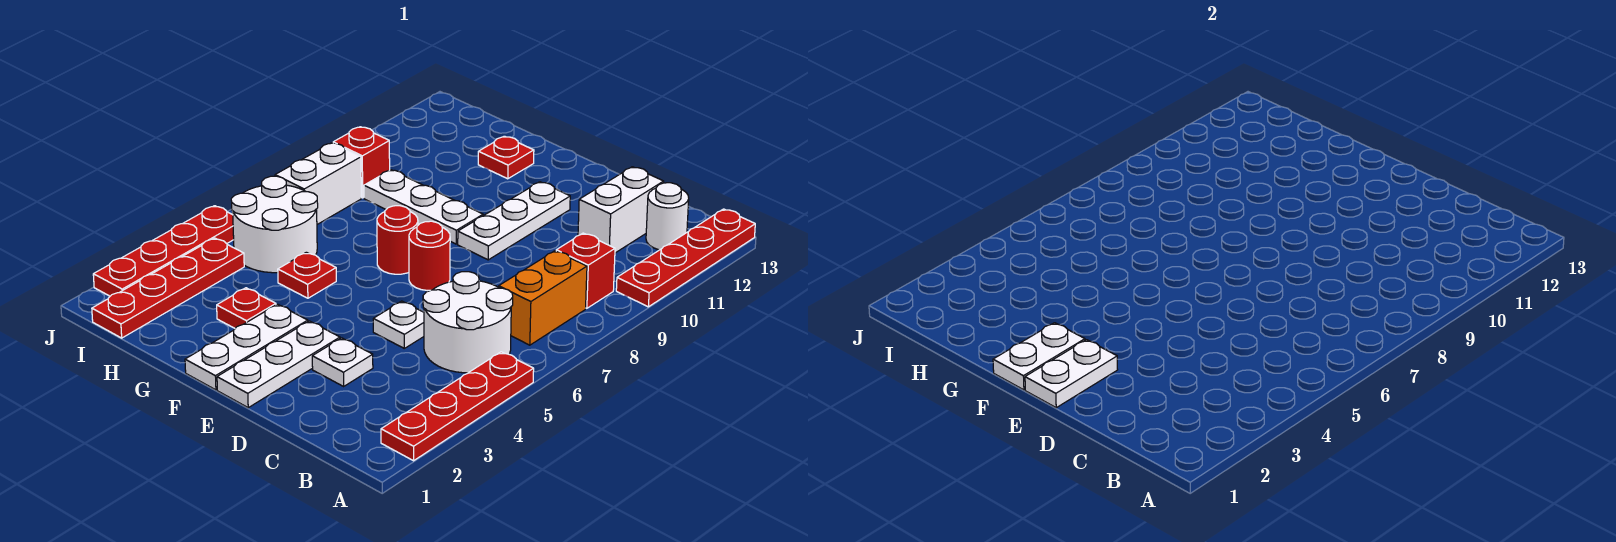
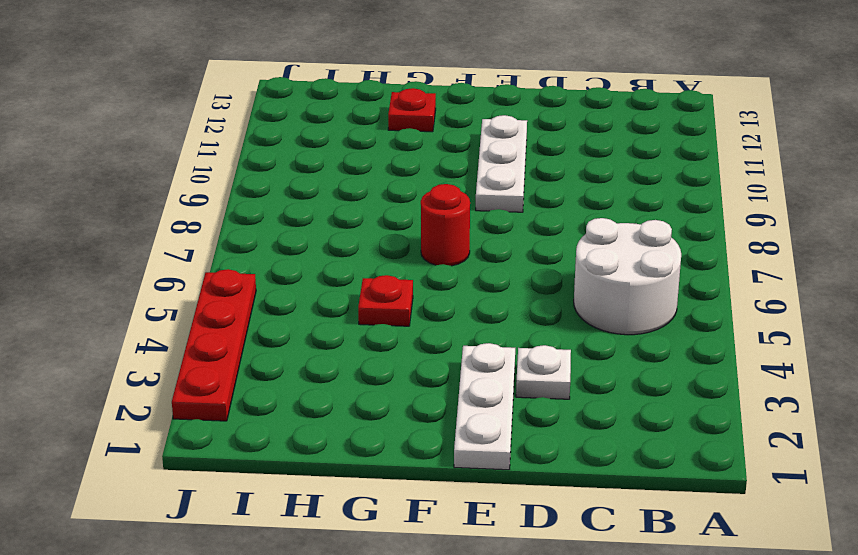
none -> red 1x4 plate [381,352,534,461]
none -> red 1x4 plate [616,209,755,307]
none -> orange 1x2 brick [499,251,587,345]

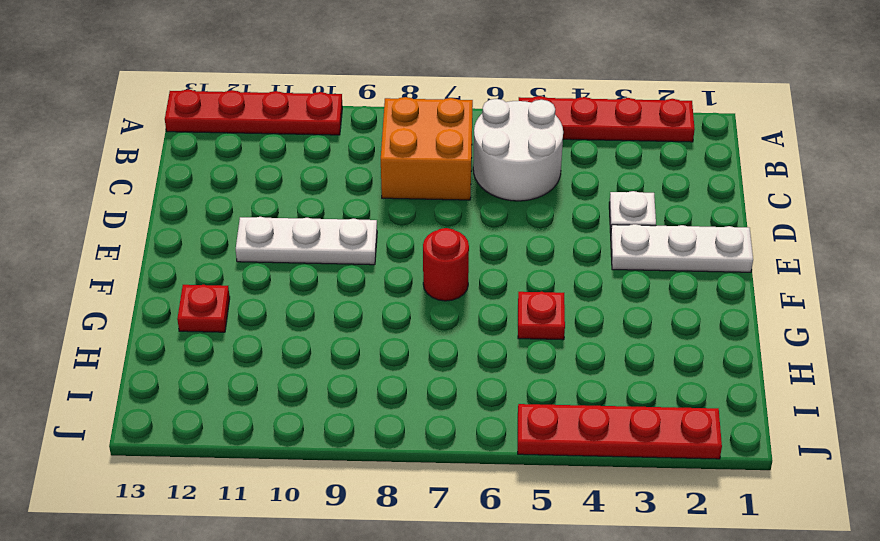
orange 2x2 brick [381,97,473,200] -> orange 1x2 brick [499,251,587,345]
none -> red 1x1 brick [556,233,615,308]
none -> white 1x1 round brick [646,183,689,250]
none -> white 1x2 brick [578,167,664,253]

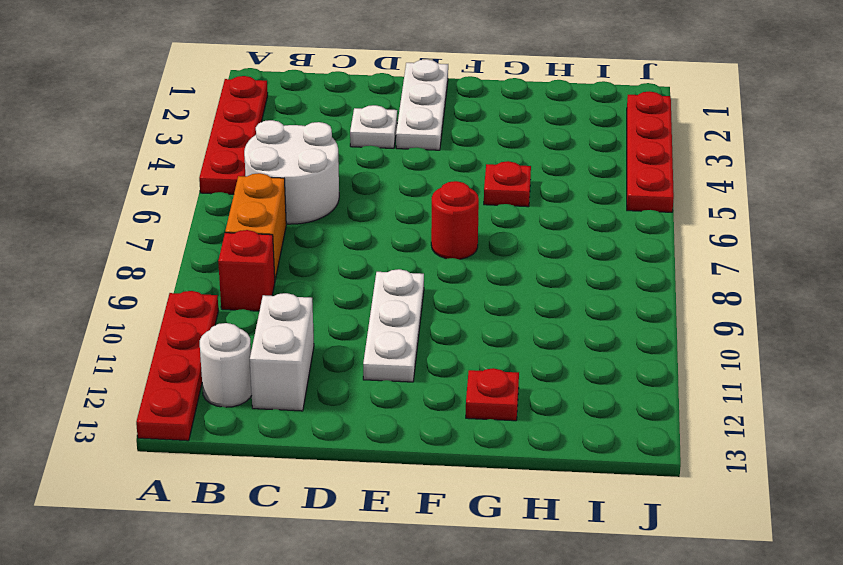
none -> white 1x1 plate [373,301,424,348]
none -> red 1x1 round brick [409,221,450,291]
none -> white 1x3 plate [185,304,308,390]

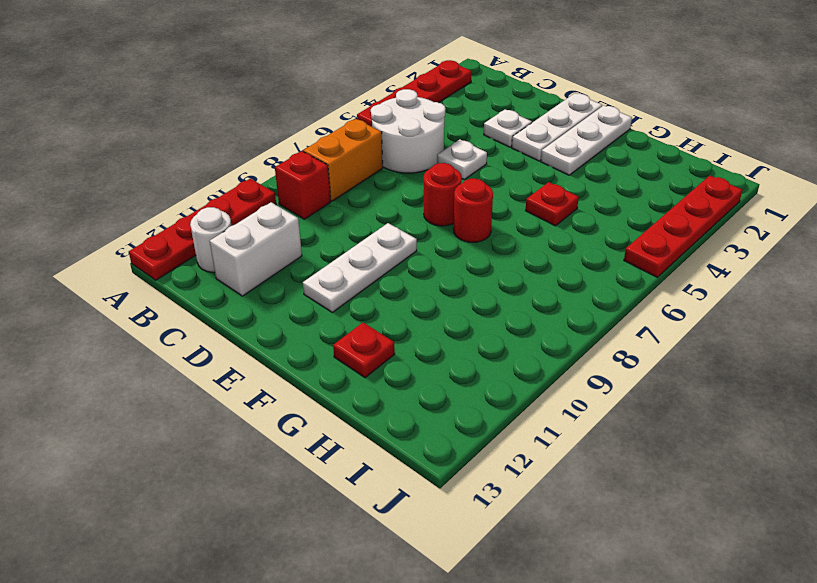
none -> white 1x3 plate [364,170,483,244]
none -> red 1x1 plate [217,288,276,328]
none -> white 2x2 round brick [231,176,318,273]

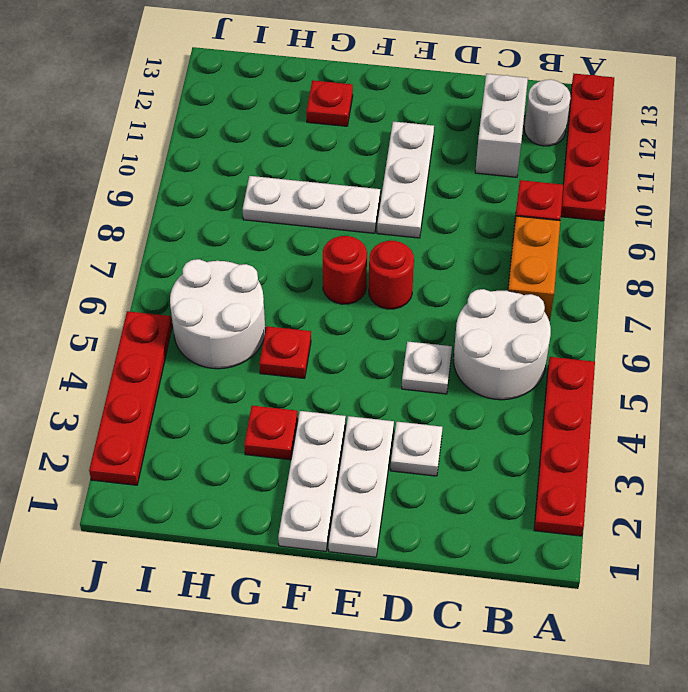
none -> red 1x4 plate [92,238,244,338]
none -> white 1x2 brick [275,143,361,224]
none -> red 1x1 brick [333,127,390,198]

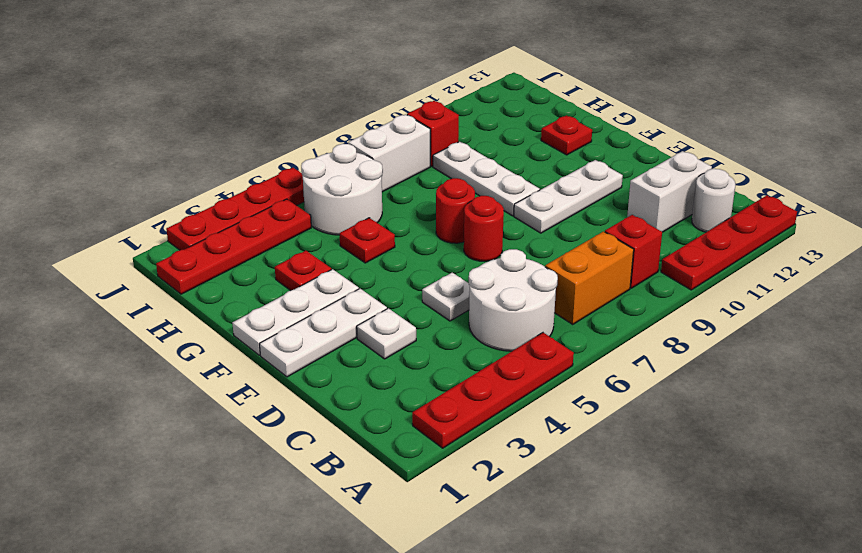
none -> white 1x2 plate [1025,340,1118,408]
none -> white 1x2 plate [993,323,1085,390]

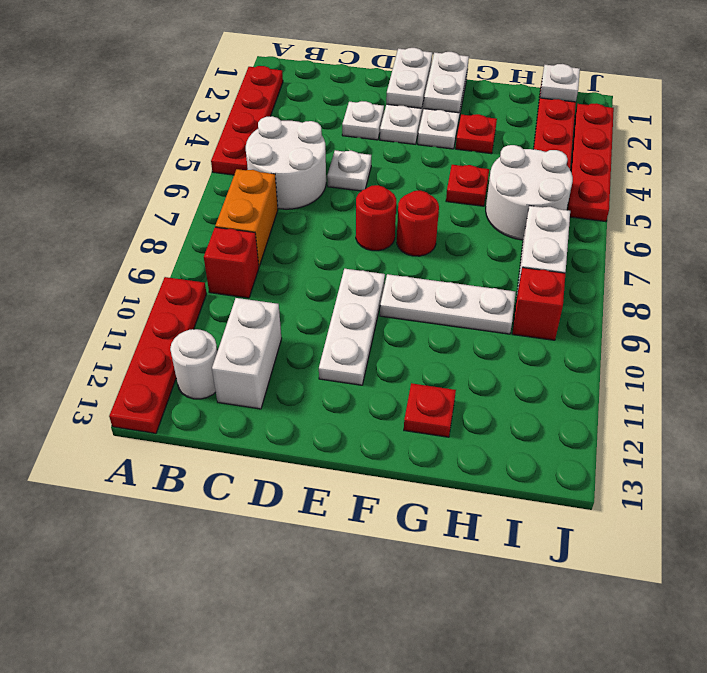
white 1x1 plate [540,64,580,102] -> none

